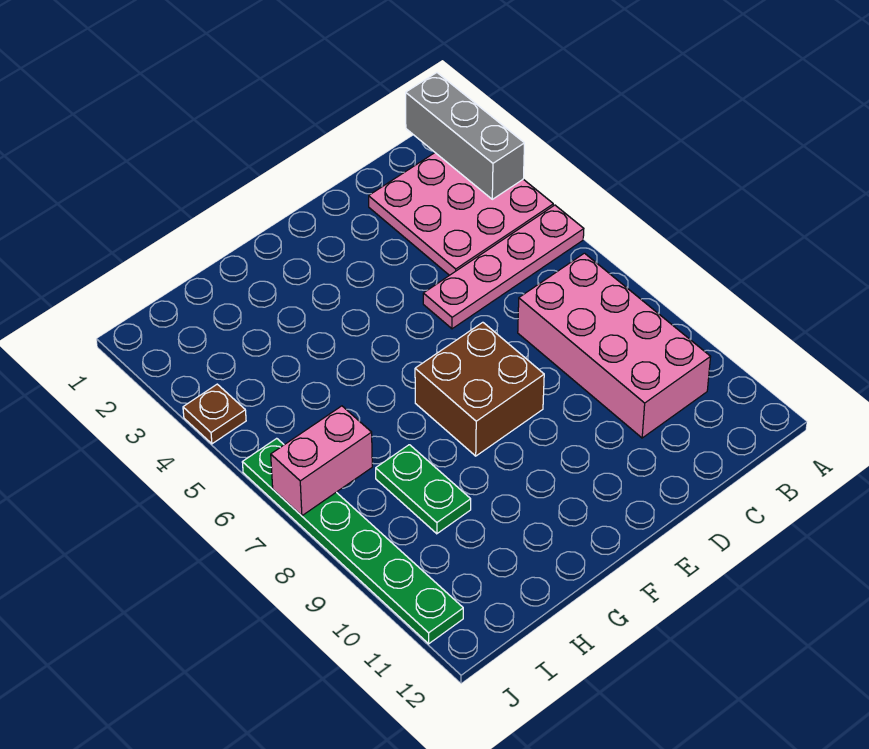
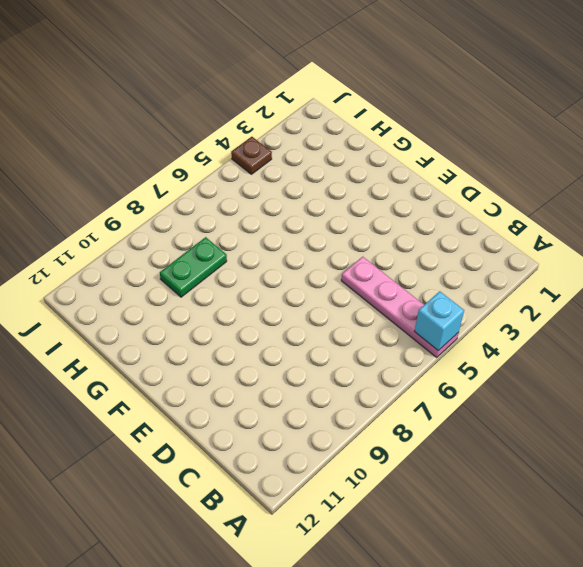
cyan 1x1 brick [414,291,464,351] -> none
none -> pink 3x3 plate [369,153,553,275]
none -> pink 2x4 brick [518,253,710,438]

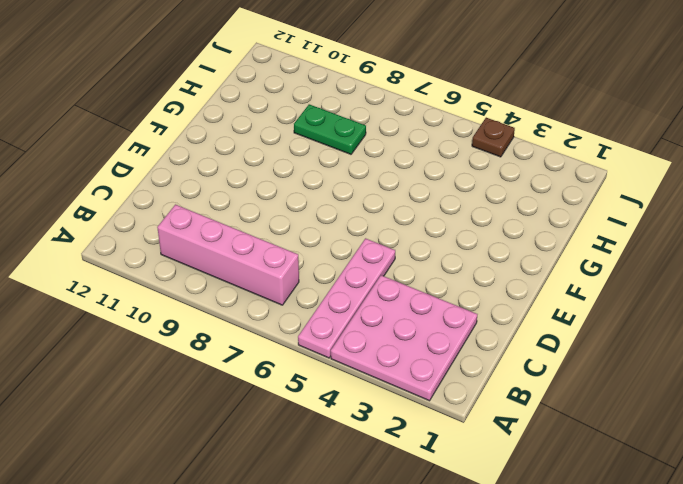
pink 1x4 brick [157,205,299,305] -> pink 2x4 brick [518,253,710,438]
none -> brown 2x2 brick [415,322,544,456]
none -> green 1x6 plate [242,438,463,644]

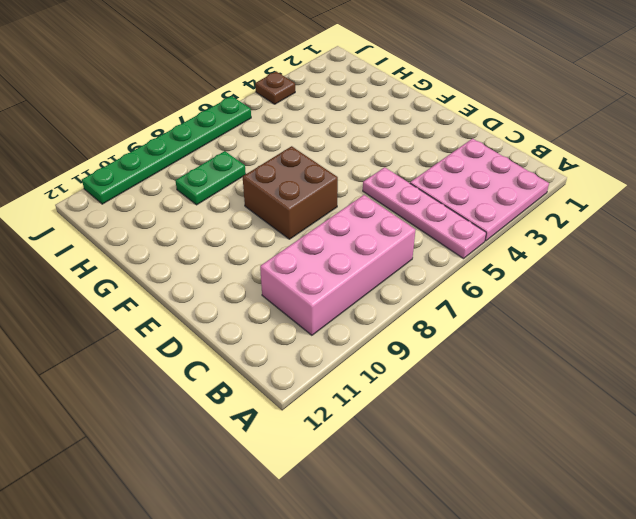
none -> grey 1x3 brick [406,73,524,199]
none -> pink 1x2 brick [271,406,372,516]

